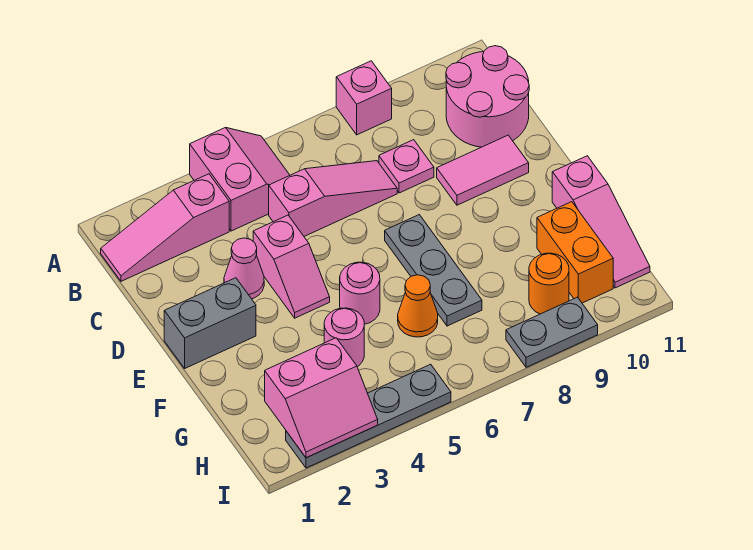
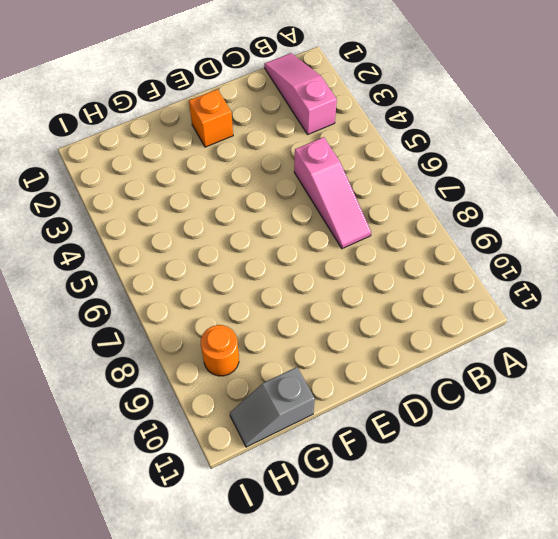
orange 1x1 brick [189,89,233,147] -> grey 1x2 brick [164,278,256,368]
grey 1x2 slope [230,367,315,447] -> pink 1x3 slope [552,156,650,288]
none -> pink 2x2 slope [190,128,290,231]
none -> pink 1x1 brick [336,61,392,135]
none -> pink 2x2 round brick [446,46,529,147]

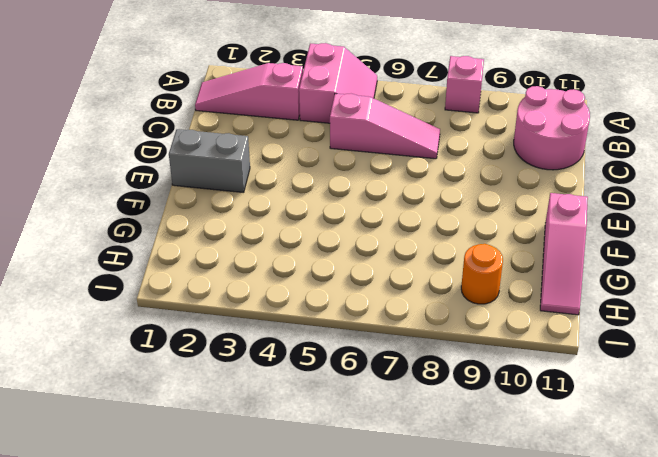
none -> pink 1x1 plate [379,140,434,193]
none -> pink 1x1 cone [224,238,264,299]
none -> pink 1x2 slope [253,215,330,318]

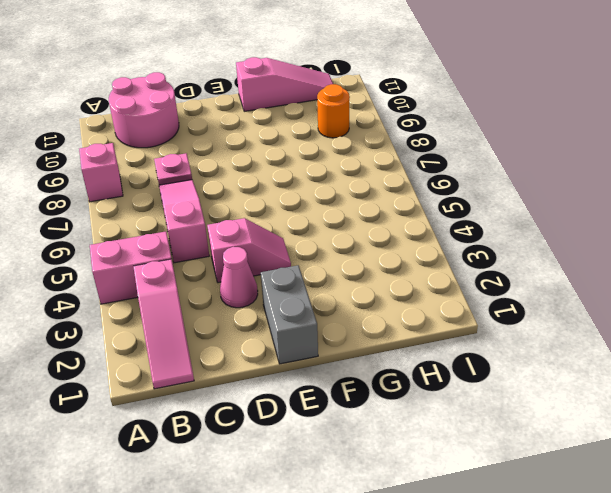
none -> pink 1x2 tile [437,135,529,205]
none -> grey 1x3 plate [385,215,482,326]
none -> pink 1x1 round brick [340,262,380,324]

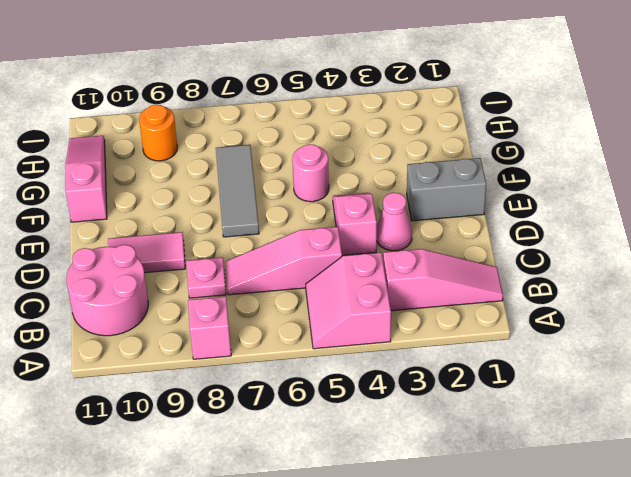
grey 1x3 tile [216,145,259,237] -> grey 1x3 plate [385,215,482,326]
none -> pink 1x1 round brick [324,308,364,367]
none -> orange 1x1 cone [398,275,438,337]
none -> orange 1x2 brick [537,202,613,303]

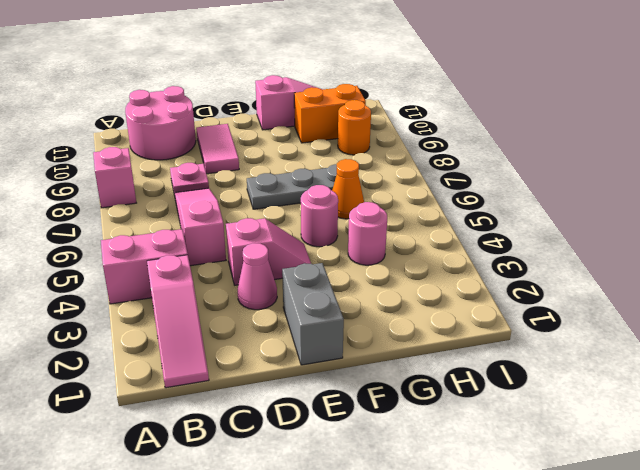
none -> grey 1x4 plate [286,364,451,468]
none -> grey 1x2 plate [506,297,598,367]
none -> pink 2x2 slope [265,338,378,458]

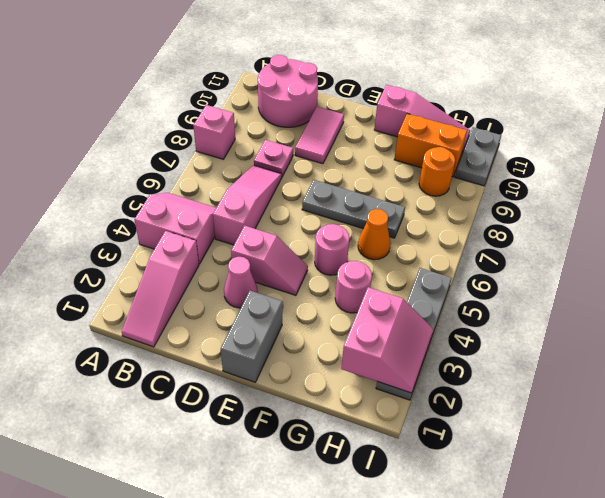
grey 1x2 plate [455,127,501,186] -> grey 1x2 plate moved to [506,297,598,367]

